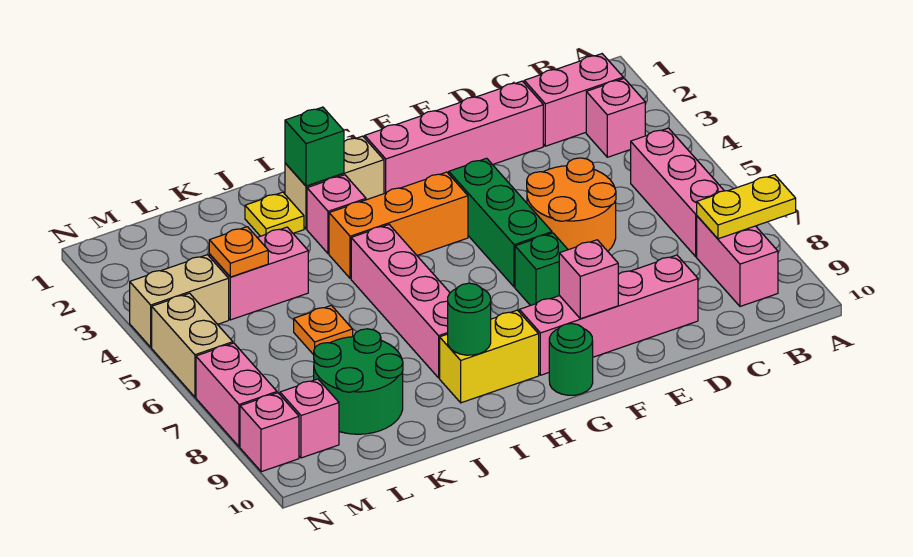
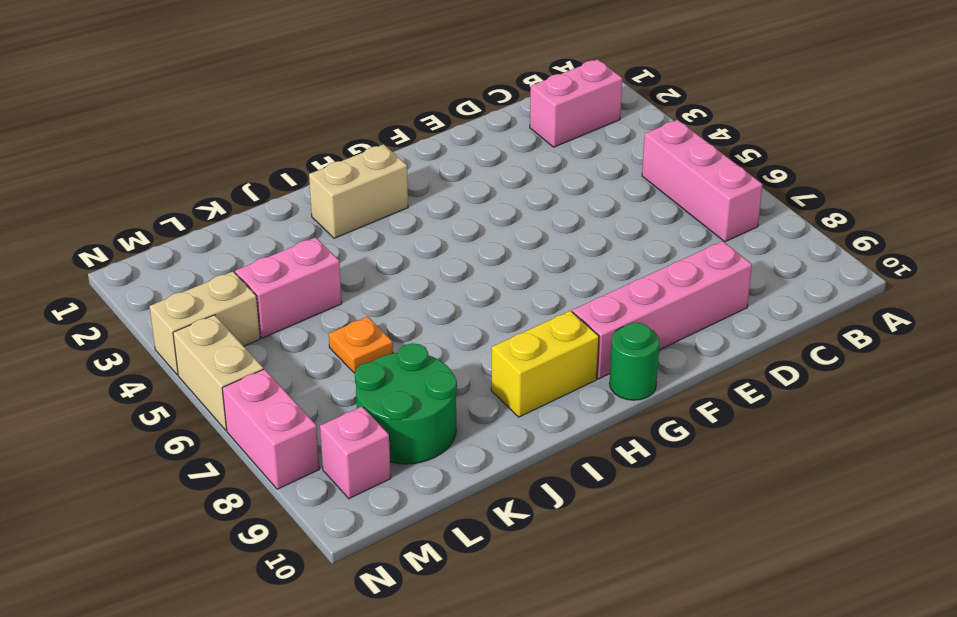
none -> pink 1x1 brick [586,78,645,157]
none -> pink 1x2 brick [697,216,778,306]
none -> pink 1x4 brick [365,81,543,194]

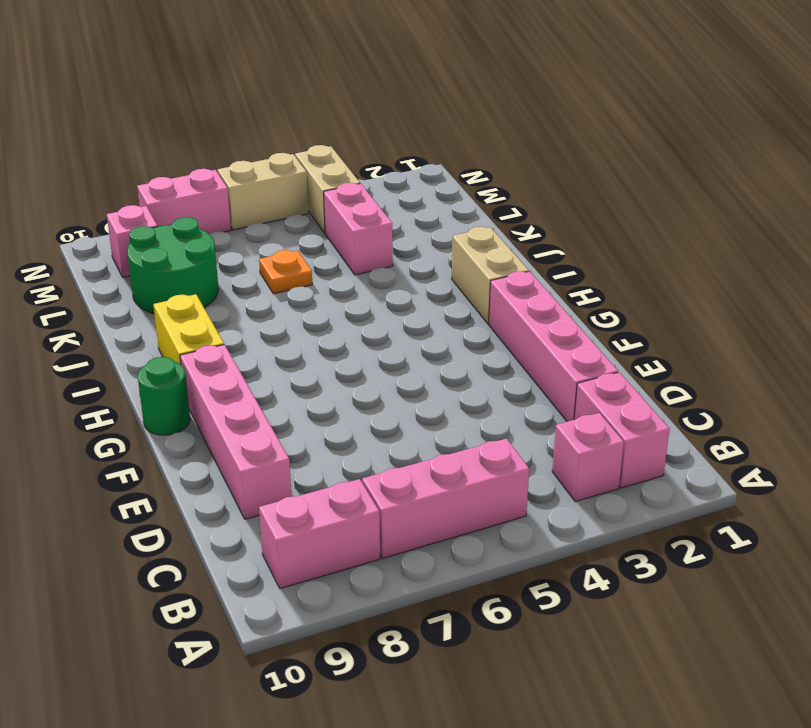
none -> orange 2x2 round brick [527,158,616,251]
none -> green 1x3 brick [449,158,552,287]
none -> green 1x1 brick [515,233,568,306]

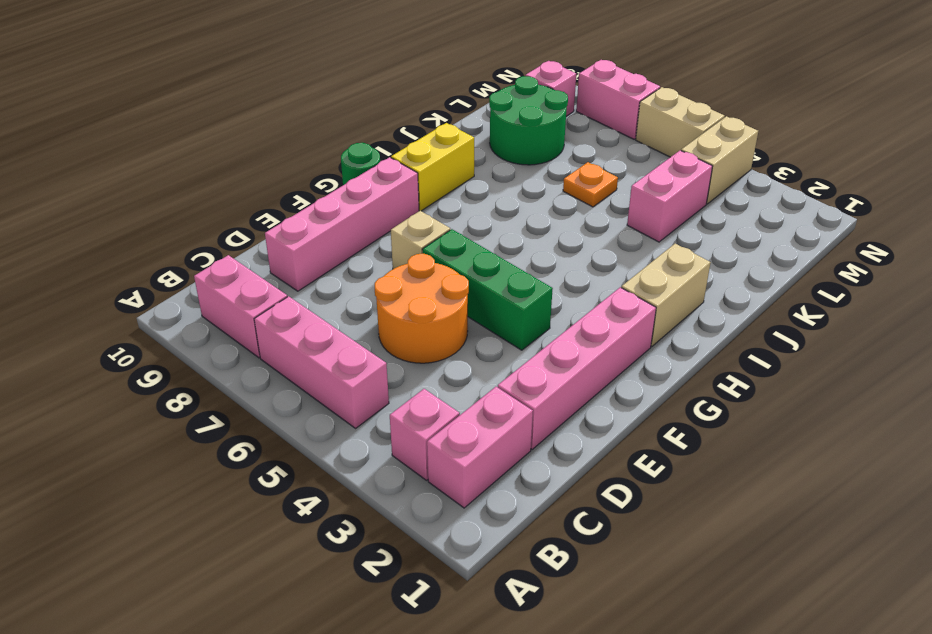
tan 1x1 brick [391,211,450,269] -> green 1x1 brick [515,233,568,306]
none -> orange 1x3 brick [329,172,468,279]
none -> pink 1x1 brick [307,175,366,254]
none -> pink 1x4 brick [351,225,450,378]

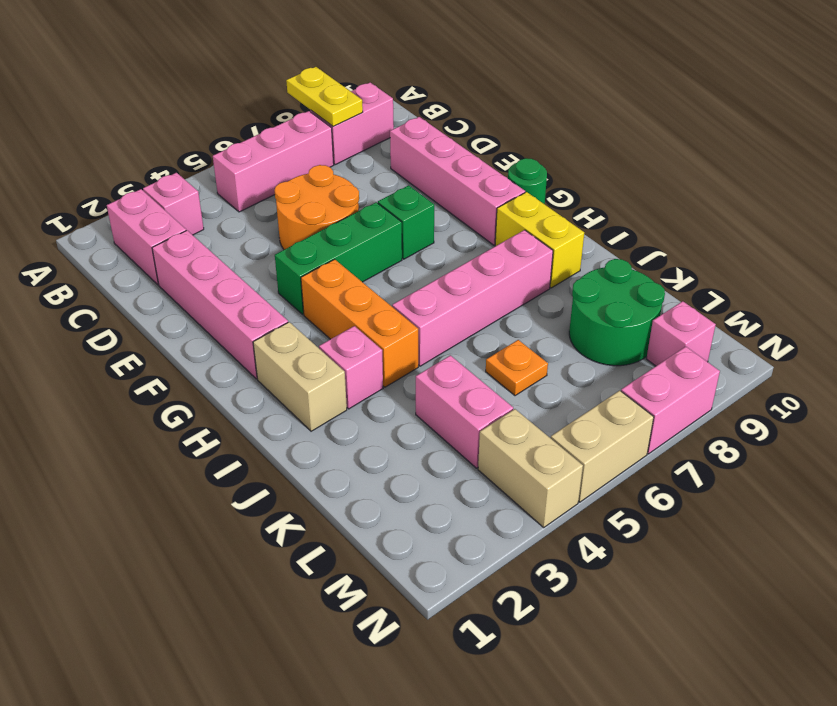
none -> yellow 1x1 plate [245,192,304,236]
none -> pink 1x1 brick [240,393,299,472]
none -> pink 1x1 brick [559,240,618,319]

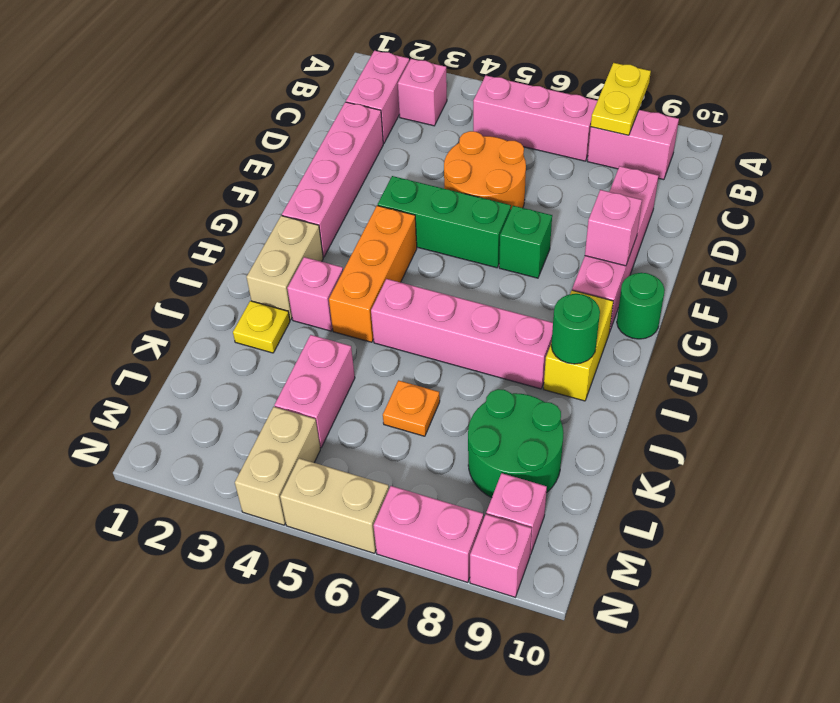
none -> green 1x1 brick [285,107,344,186]
none -> orange 1x1 plate [209,227,268,277]

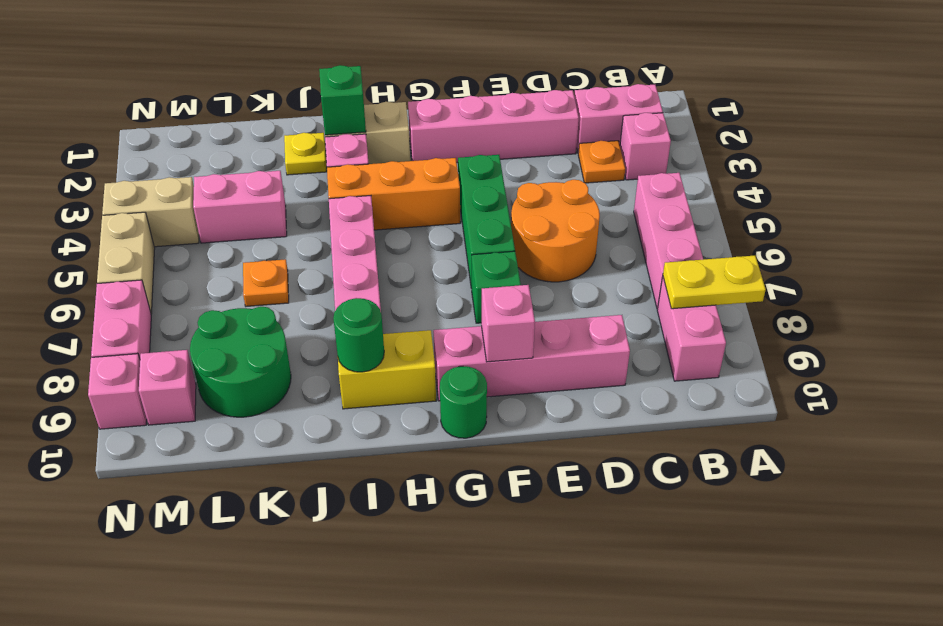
orange 1x1 plate [578,141,625,183] -> orange 1x1 plate moved to [209,227,268,277]

